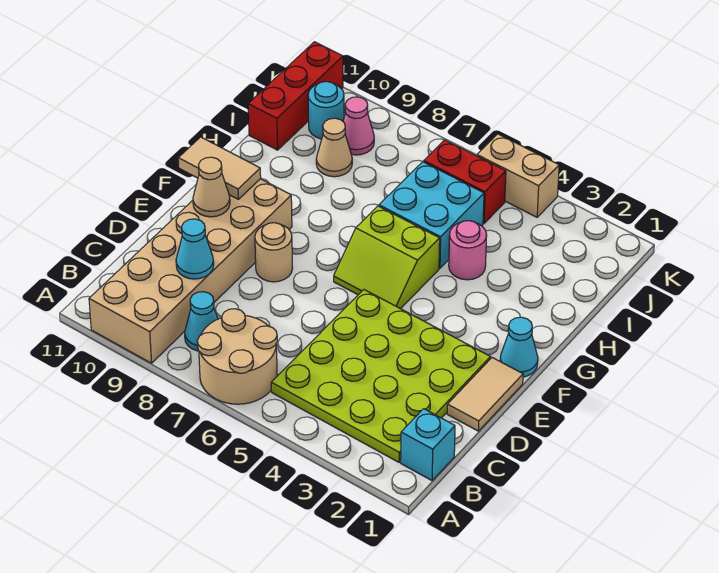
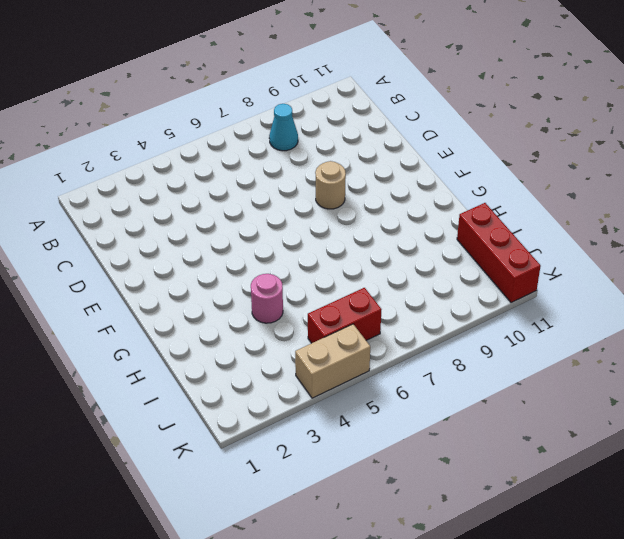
none -> tan 2x2 round brick [197,309,277,404]
none -> tan 2x6 brick [89,179,292,363]
none -> cyan 1x1 brick [401,409,455,480]

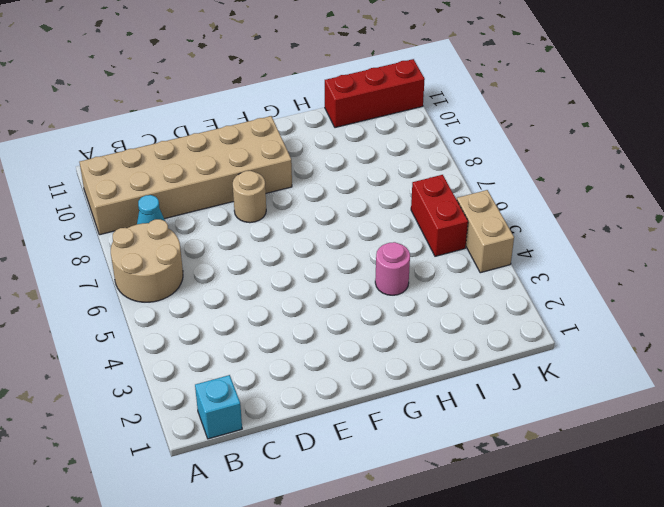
none -> lime 4x4 plate [271,290,490,462]
none -> tan 1x2 tile [447,358,523,431]
none -> cyan 1x1 cone [500,317,538,377]

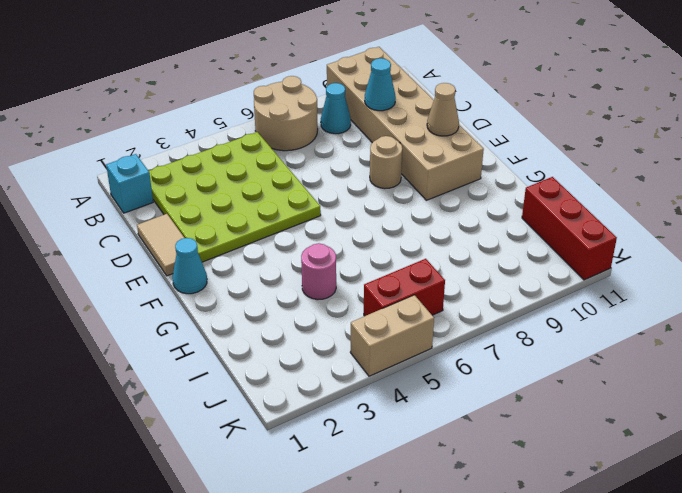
none -> lime 2x2 slope [334,206,440,309]
none -> cyan 2x2 brick [379,162,484,268]
none -> tan 1x1 cone [316,118,352,177]

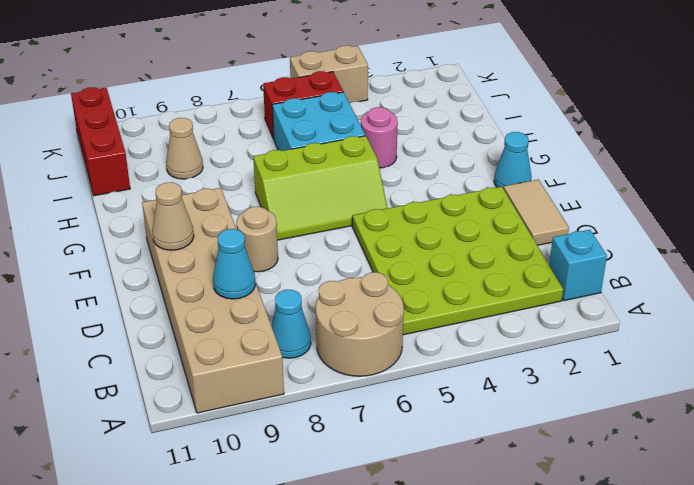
lime 2x3 slope [253,136,387,240] -> lime 2x2 slope [334,206,440,309]
none -> pink 1x1 cone [343,97,374,155]
none -> cyan 1x1 round brick [308,82,344,139]
none -> tan 1x2 tile [178,137,261,199]

